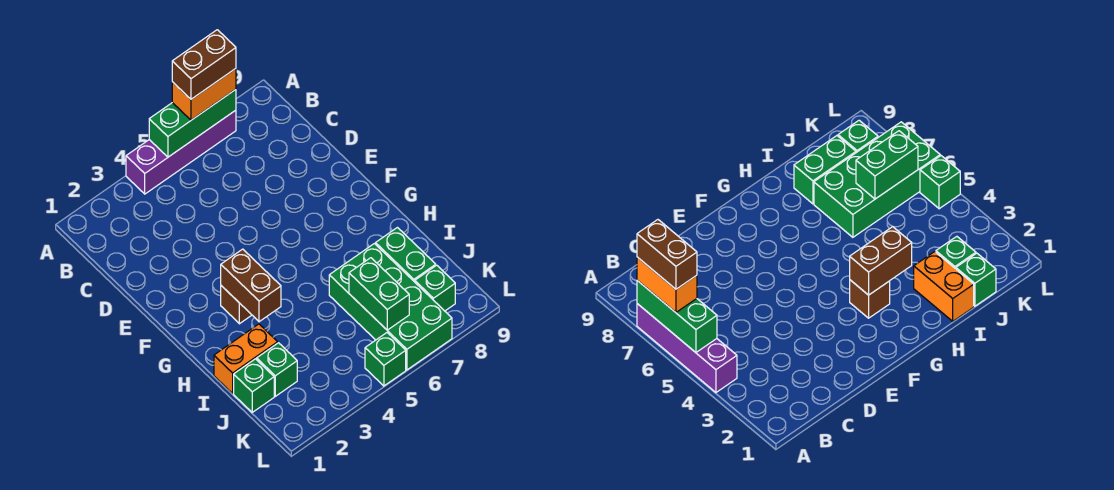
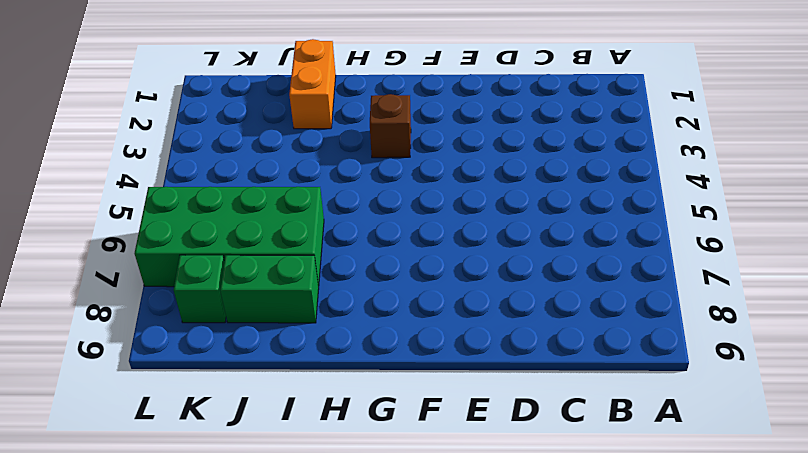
none -> purple 1x4 brick [126,110,236,194]
none -> green 1x1 brick [234,359,274,412]
none -> green 1x1 brick [257,343,297,396]

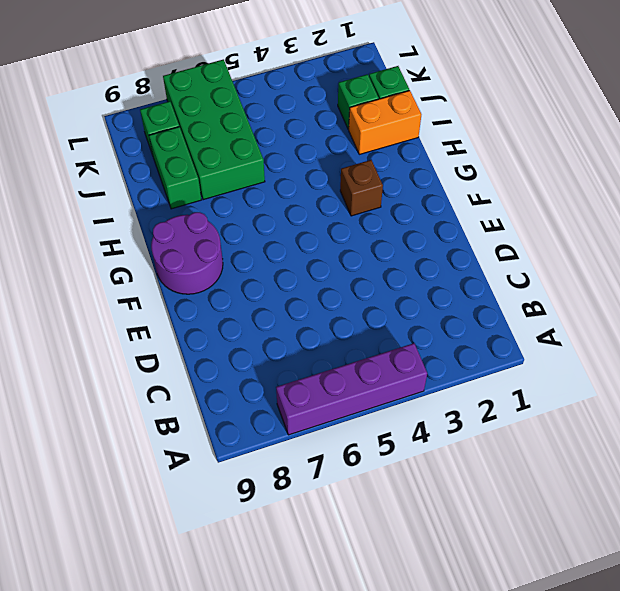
purple 2x2 round brick [151,212,223,294] -> none
none -> green 1x1 brick [365,333,406,386]
none -> green 1x3 brick [149,90,236,157]
none -> brown 1x2 brick [221,249,281,322]

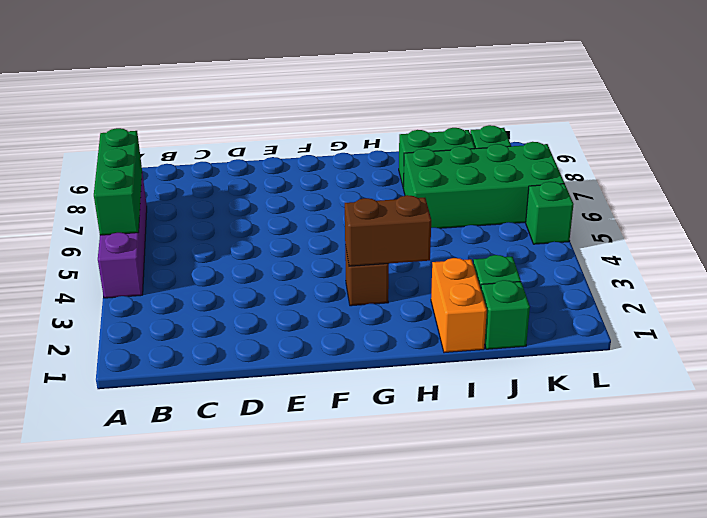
none -> green 1x2 brick [349,258,409,330]
none -> orange 1x2 brick [172,69,236,120]
none -> brown 1x2 brick [172,30,236,99]

